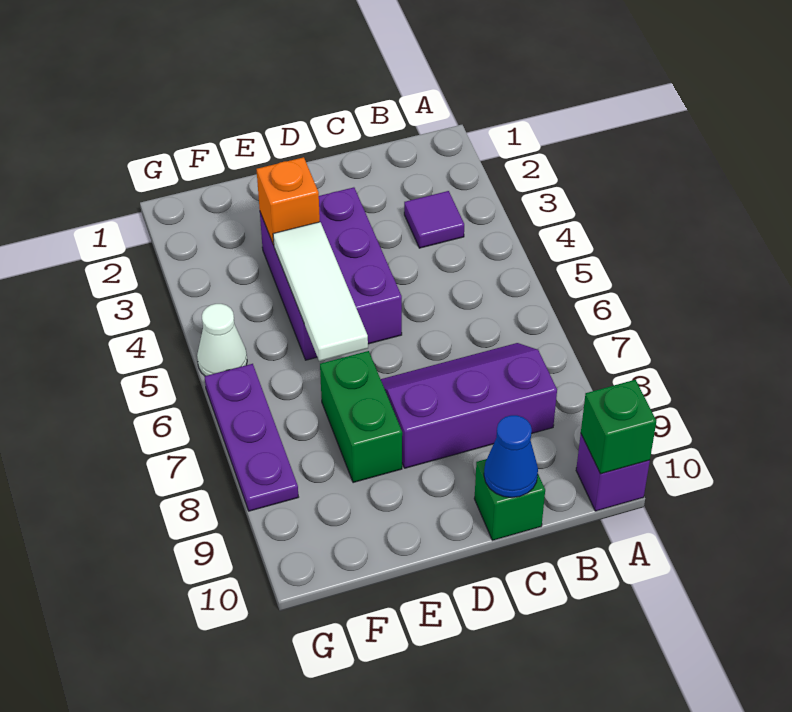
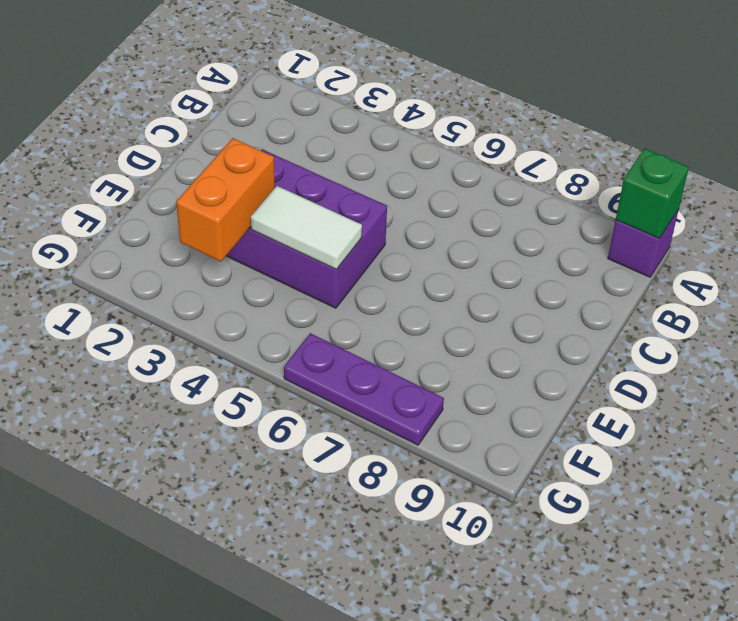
orange 1x2 brick [176,138,275,262] -> orange 1x1 brick [257,157,320,245]
white 1x2 tile [251,186,362,269] -> white 1x3 tile [273,222,368,361]
none -> purple 1x1 tile [404,191,464,248]
none -> purple 2x3 slope [381,343,557,468]
none -> green 1x1 brick [474,459,545,540]

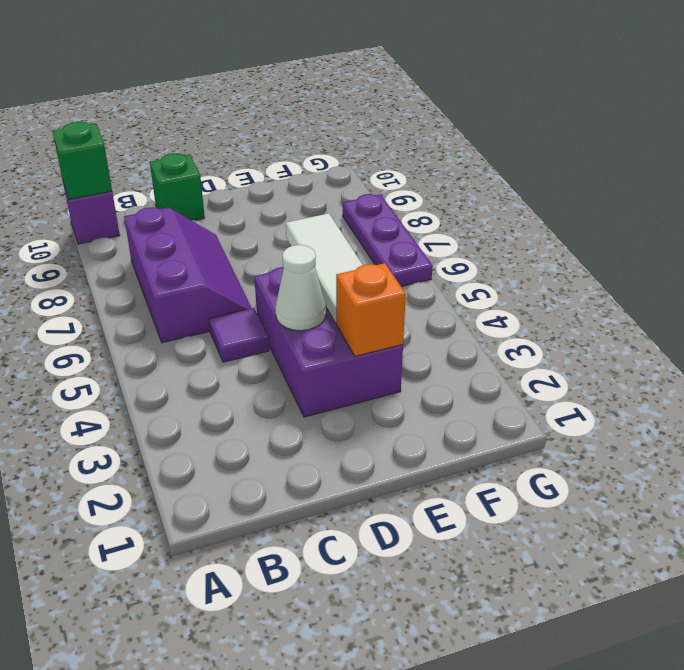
purple 2x3 slope [124,207,251,343] -> purple 2x3 slope turned to [381,343,557,468]
purple 1x1 tile [209,308,269,362] -> purple 1x1 tile moved to [404,191,464,248]
white 1x1 cone [275,245,326,331] -> white 1x1 cone moved to [197,304,247,376]
none -> green 1x2 brick [320,351,402,483]
none -> blue 1x1 cone [484,415,538,498]

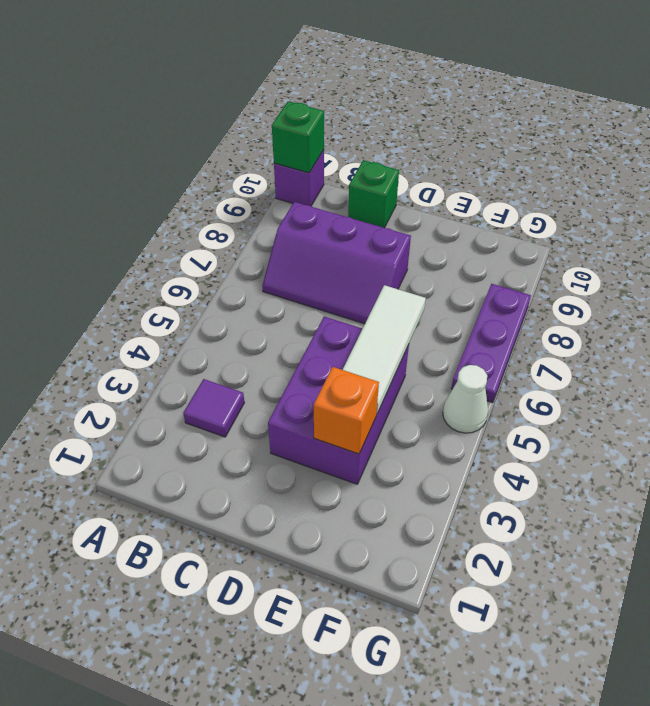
none -> green 1x2 brick [320,351,402,483]
none -> blue 1x1 cone [484,415,538,498]

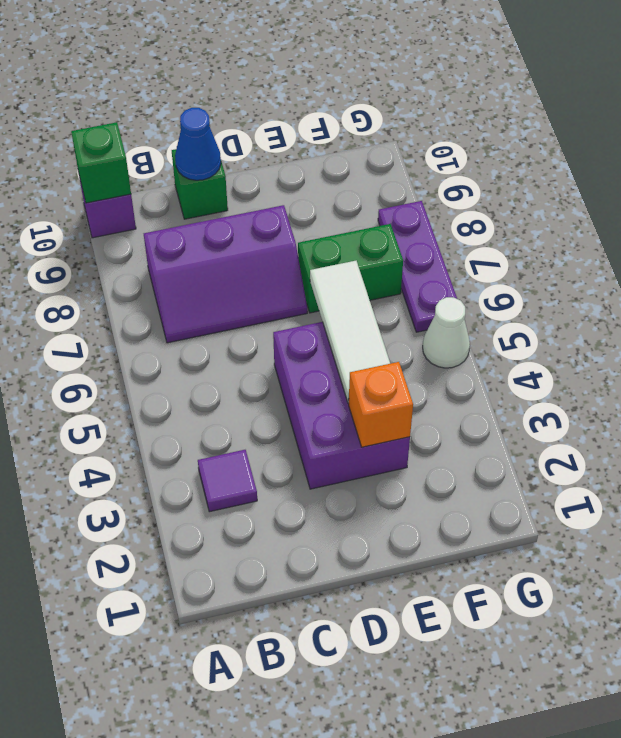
green 1x2 brick [298,224,403,313] -> green 1x2 brick turned to [320,351,402,483]

